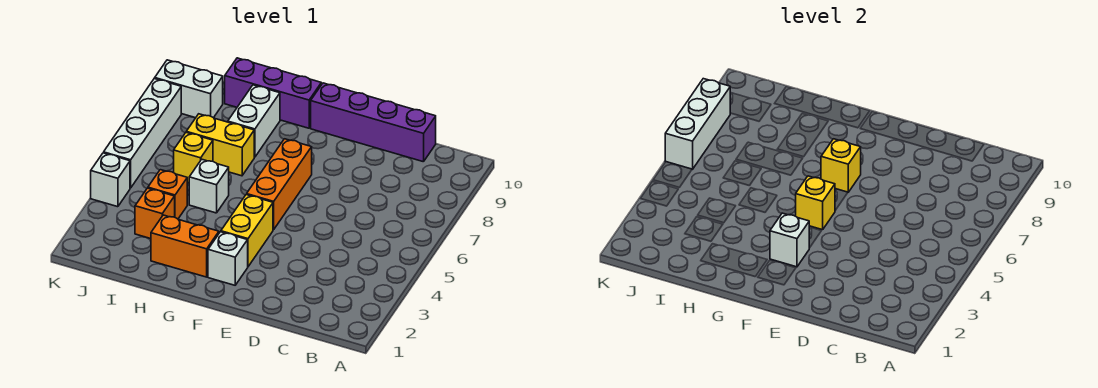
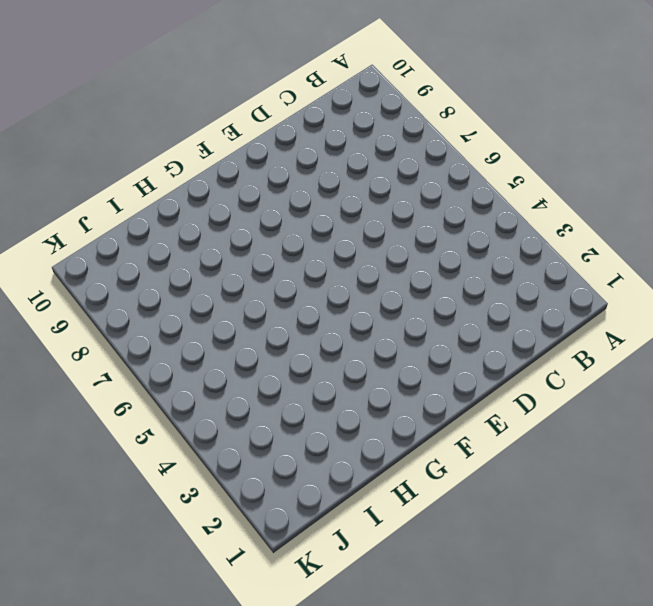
none -> purple 1x4 brick [311,83,436,162]
none -> white 1x1 brick [208,232,248,285]
none -> yellow 1x2 brick [221,195,273,266]

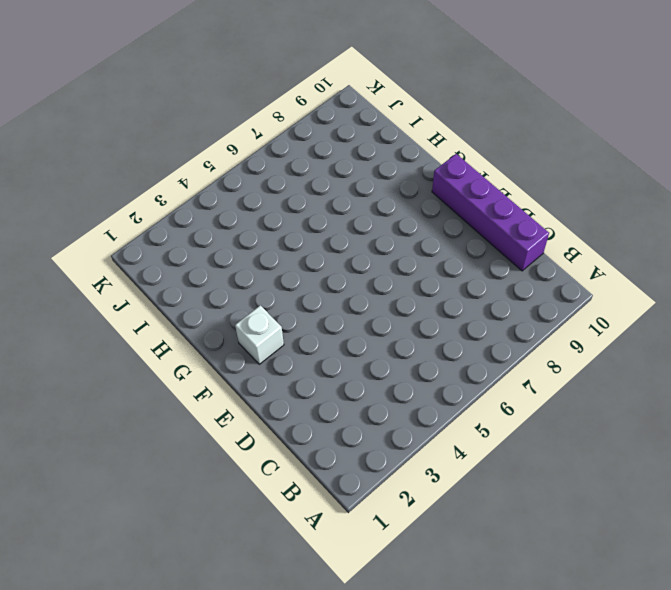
none -> yellow 1x2 brick [221,195,273,266]
none -> orange 1x3 brick [247,139,312,230]
none -> orange 1x2 brick [151,215,219,277]

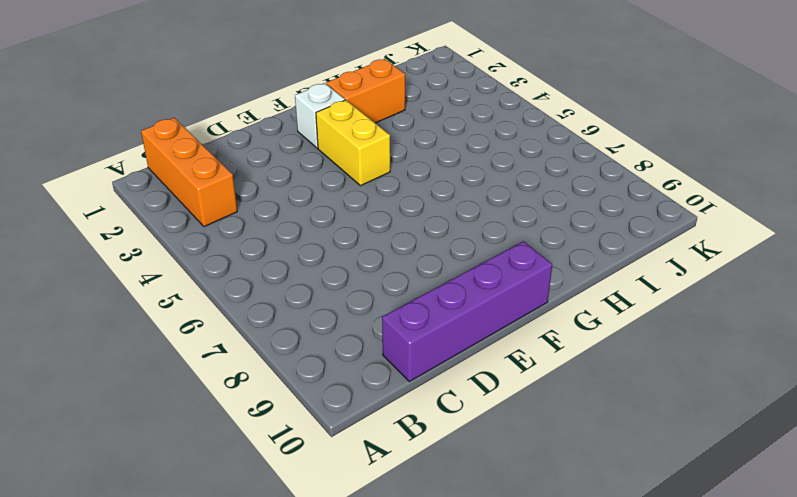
orange 1x3 brick [141,118,237,227] -> orange 1x3 brick moved to [247,139,312,230]
none -> purple 1x3 brick [225,58,321,128]
none -> white 1x1 brick [189,159,229,213]
none -> yellow 1x2 brick [186,114,254,176]

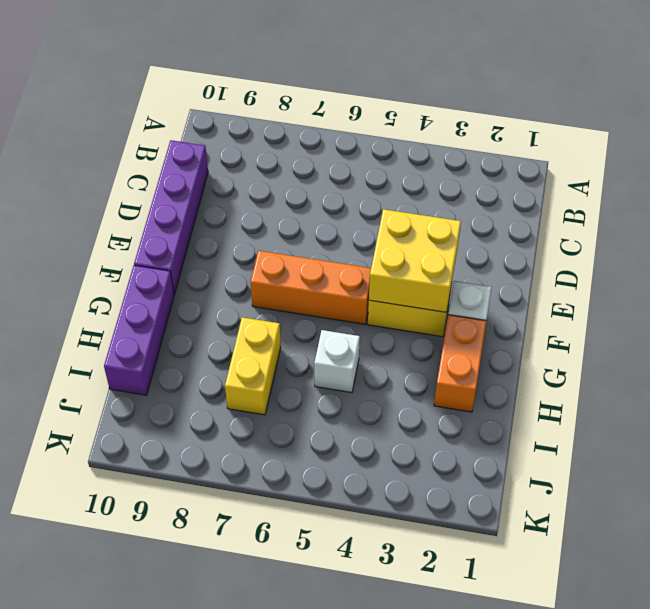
yellow 2x2 brick [369,209,461,312] -> white 1x1 brick [770,213,809,267]
none -> white 1x2 brick [228,85,280,157]
none -> orange 1x1 brick [135,188,175,239]
none -> orange 1x1 brick [148,170,187,219]

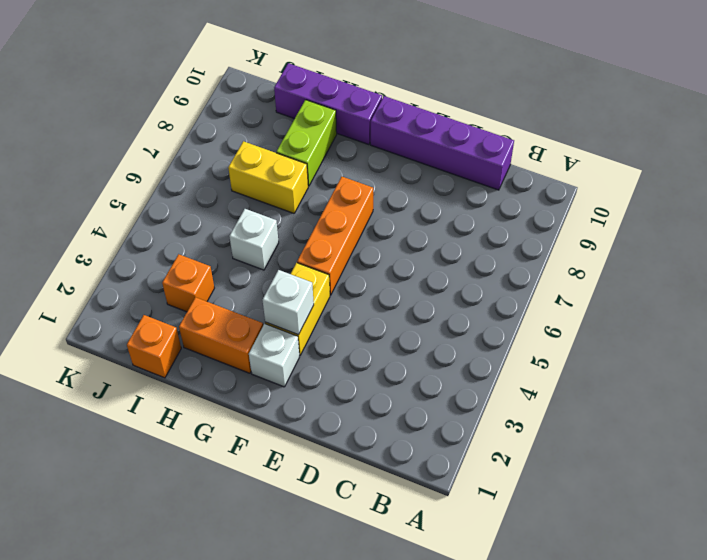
lime 1x2 brick [276,100,337,186] -> white 1x2 brick [228,85,280,157]
orange 1x1 brick [127,315,181,378] -> orange 1x1 brick moved to [148,170,187,219]
none -> yellow 1x1 brick [174,133,213,183]
none -> white 1x2 brick [155,60,223,118]
none -> white 1x1 brick [91,153,130,207]

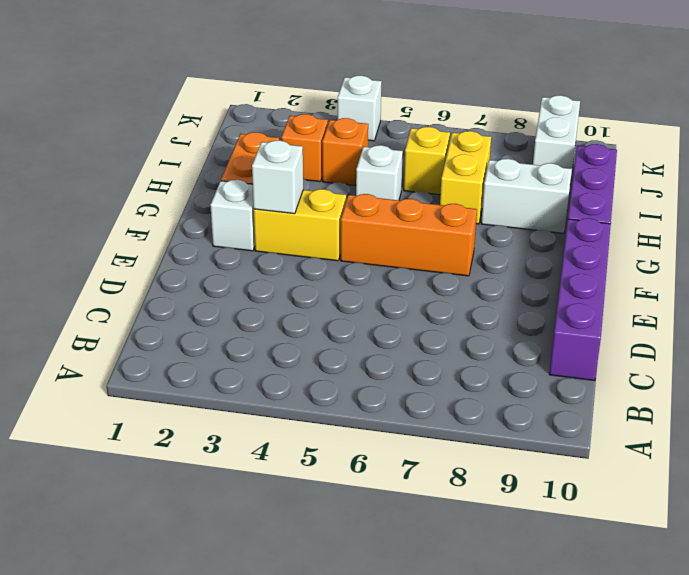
none -> white 1x4 brick [104,78,181,188]
none -> yellow 1x1 brick [796,176,835,230]
none -> yellow 1x1 brick [821,139,861,192]

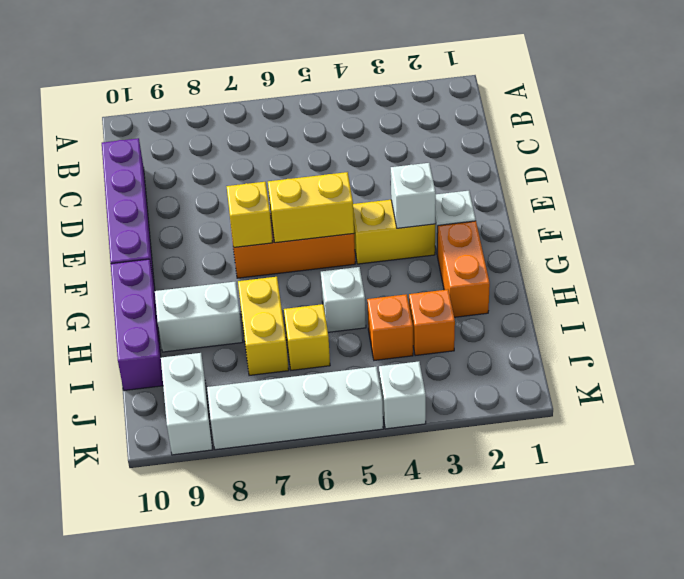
yellow 1x2 brick [268,172,354,243] -> yellow 1x1 brick [796,176,835,230]
none -> white 1x3 brick [665,79,730,169]

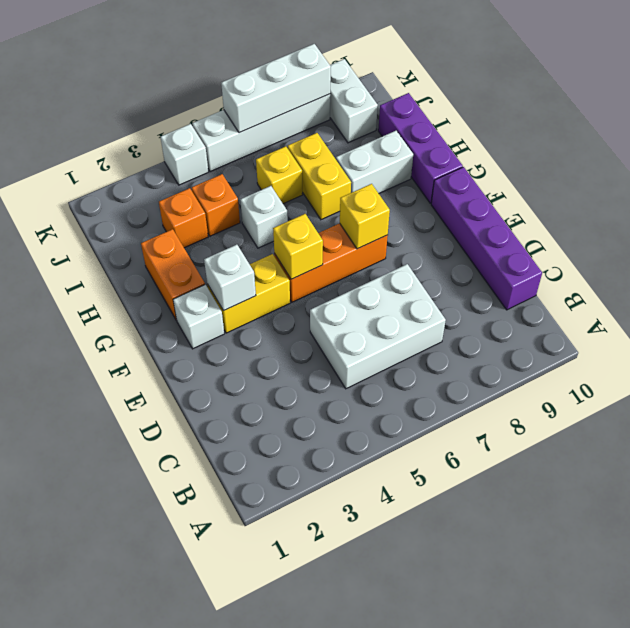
white 2x3 brick [310,264,446,389] -> none

